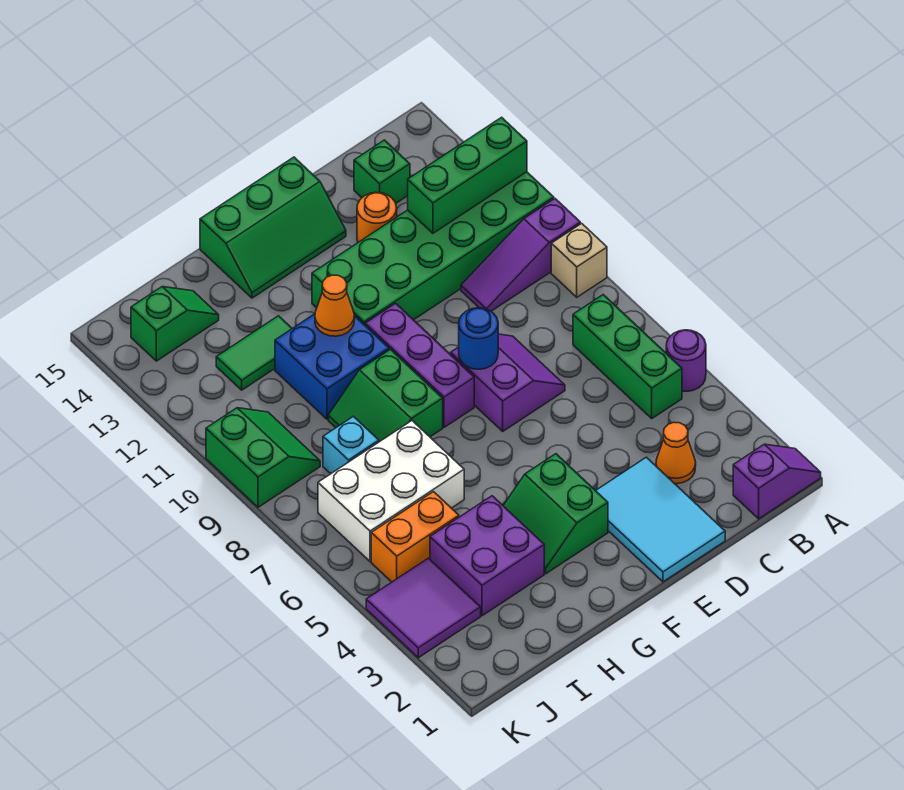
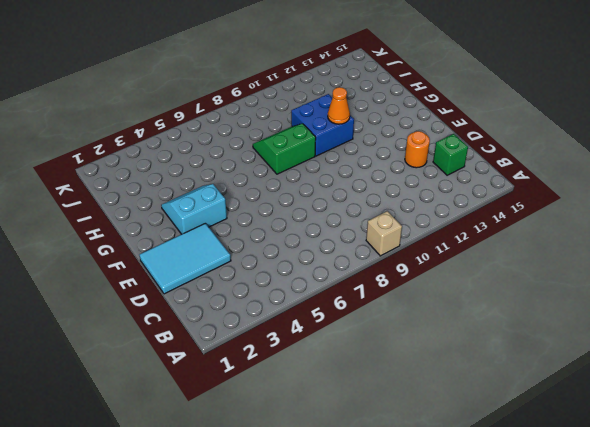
cyan 2x2 slope [161,184,227,234] -> green 2x2 slope [503,454,608,574]
none -> purple 1x2 slope [733,444,821,519]
none -> purple 1x1 round brick [666,330,706,391]
none -> purple 1x3 slope [461,199,580,311]

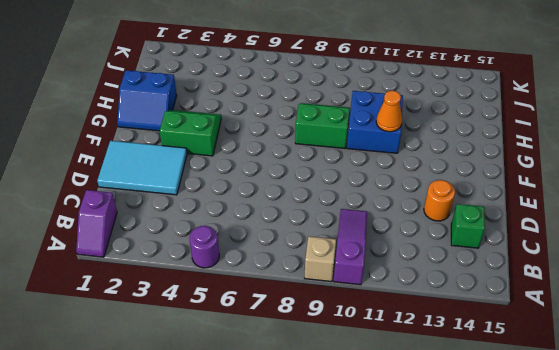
blue 2x2 slope [117,70,177,131] -> none
none -> green 2x6 brick [312,172,554,325]
none -> green 1x3 brick [573,295,682,418]
none -> orange 1x1 cone [656,422,696,484]

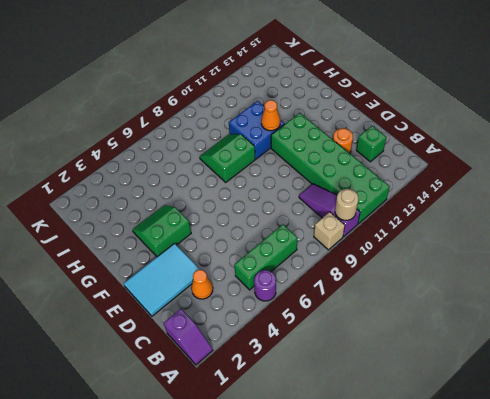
tan 1x1 round brick [335,189,358,220] -> none
none -> purple 2x2 slope [451,334,565,431]
none -> green 2x3 slope [200,157,346,298]
none -> purple 1x3 brick [365,303,474,427]

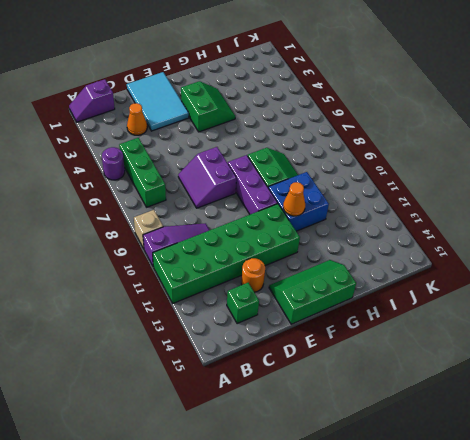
none -> purple 2x2 brick [430,496,544,616]
none -> white 2x3 brick [318,421,464,562]
none -> green 1x2 tile [216,316,292,390]

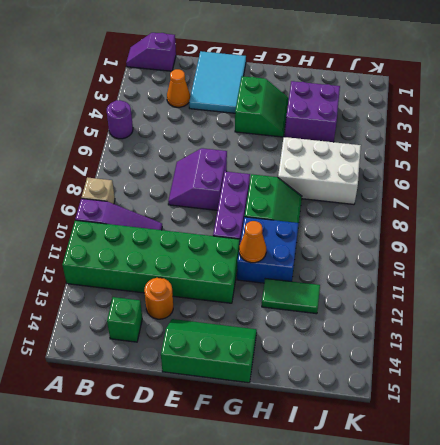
none -> green 1x3 brick [573,295,682,418]
none -> orange 1x2 brick [371,492,459,582]
none -> cyan 1x1 brick [323,416,379,474]

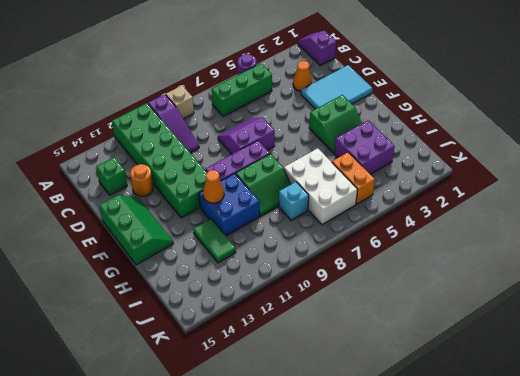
none -> green 1x2 slope [131,287,219,361]
none -> purple 2x2 tile [366,558,481,658]
none -> green 2x2 slope [206,408,320,507]

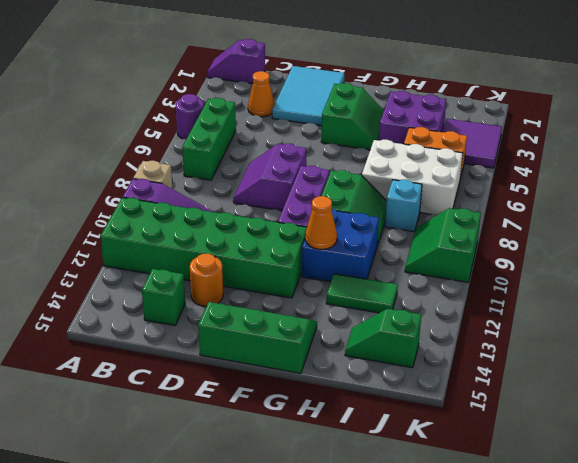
none -> green 1x3 brick [408,117,527,233]
none -> blue 1x1 round brick [459,308,498,369]

